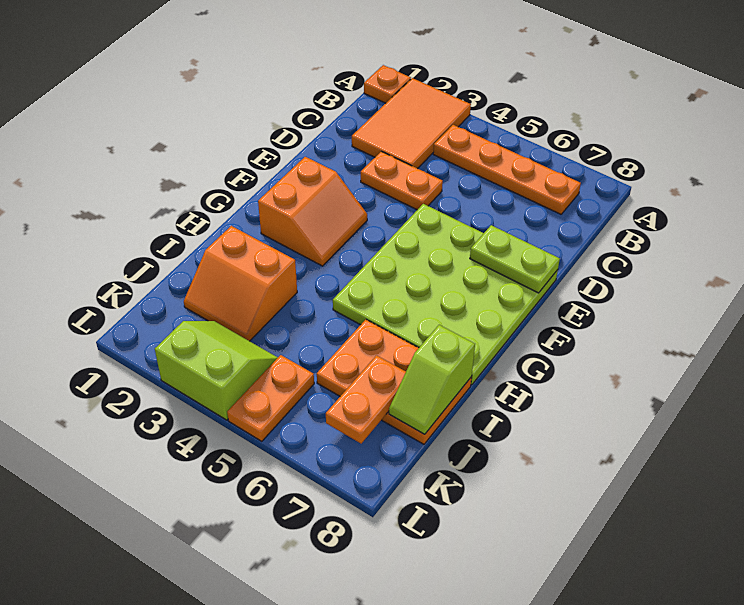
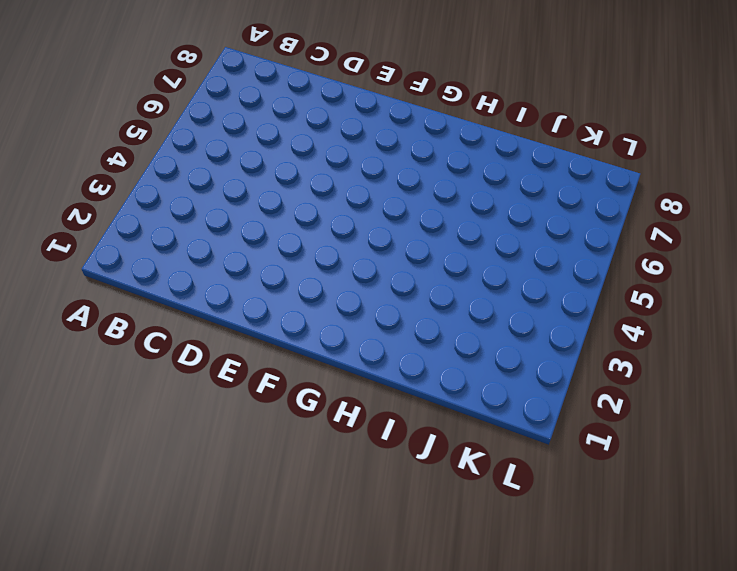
none -> orange 1x1 plate [364,65,411,103]
none -> orange 2x3 tile [352,78,471,169]
none -> orange 1x4 plate [433,125,581,214]

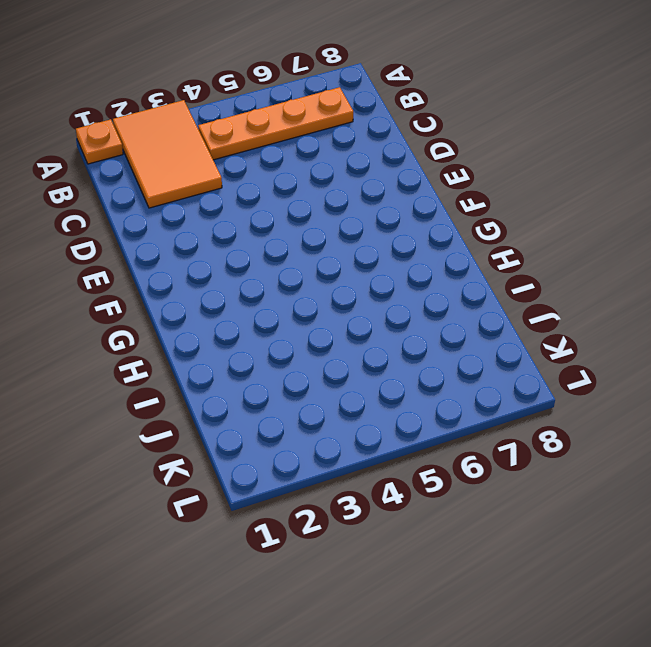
none -> orange 1x2 plate [361,151,443,210]
none -> lime 4x4 plate [333,204,558,385]
none -> orange 2x2 slope [258,157,367,266]

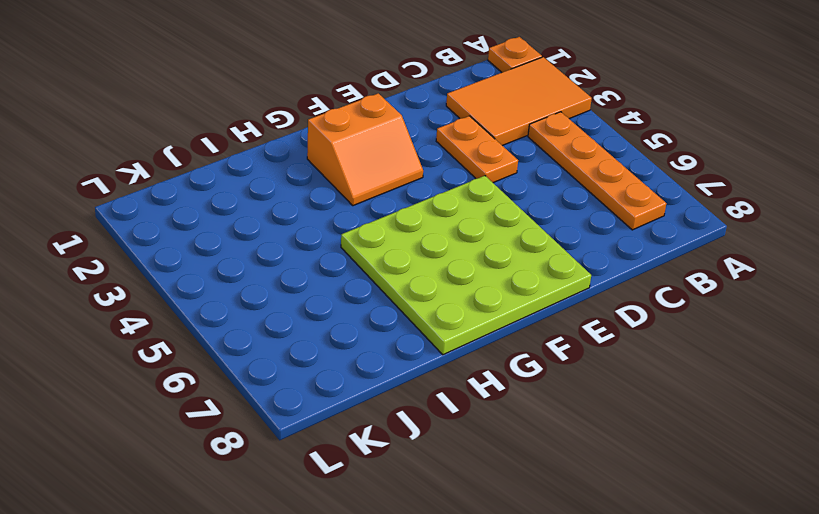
none -> orange 2x2 slope [184,226,297,341]
none -> orange 2x3 plate [317,319,472,444]
none -> lime 2x2 slope [155,321,278,420]

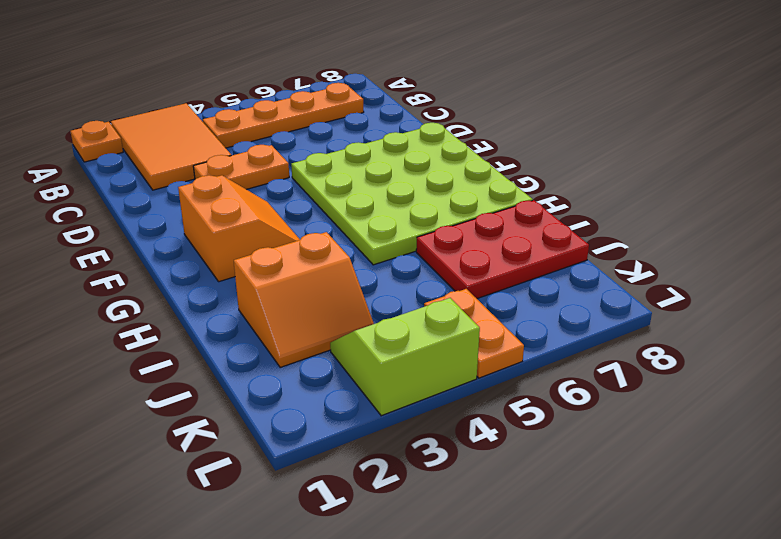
red 2x3 plate [416,200,589,299] -> orange 2x3 plate [317,319,472,444]
none -> lime 1x2 plate [470,225,560,293]
none -> lime 1x2 slope [389,325,475,434]
none -> orange 1x2 plate [326,356,406,443]

